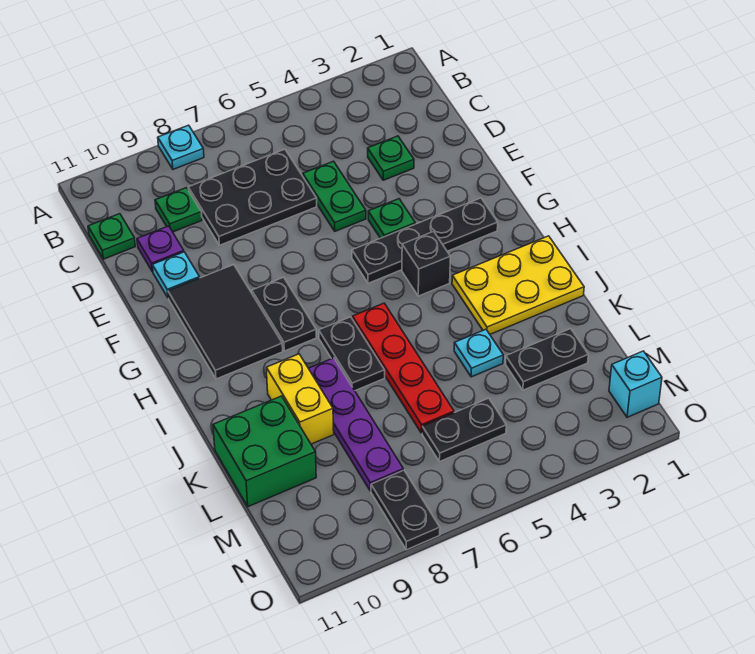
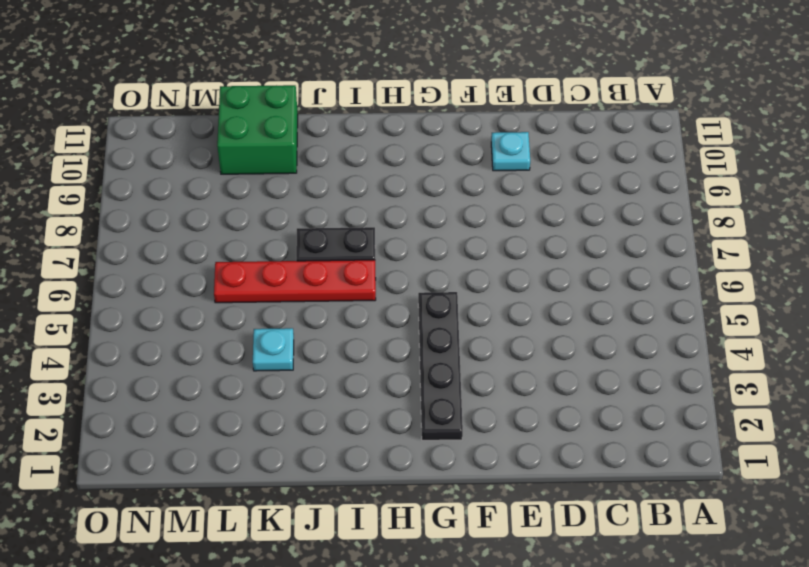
none -> cyan 1x1 plate [158,125,204,169]
none -> black 2x3 plate [188,149,317,245]
none -> green 1x1 plate [155,188,202,232]

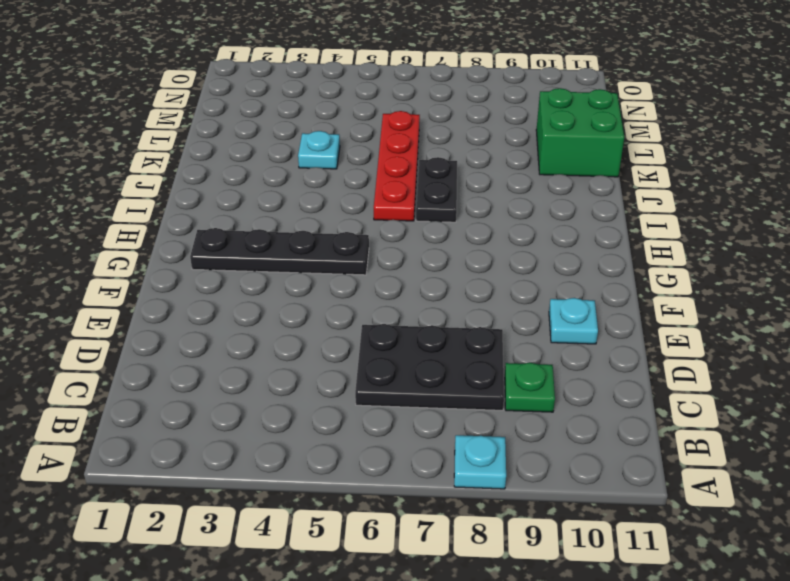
none -> green 1x1 plate [88,214,135,259]
none -> green 1x1 plate [368,136,414,180]
none -> green 1x2 plate [303,161,366,231]

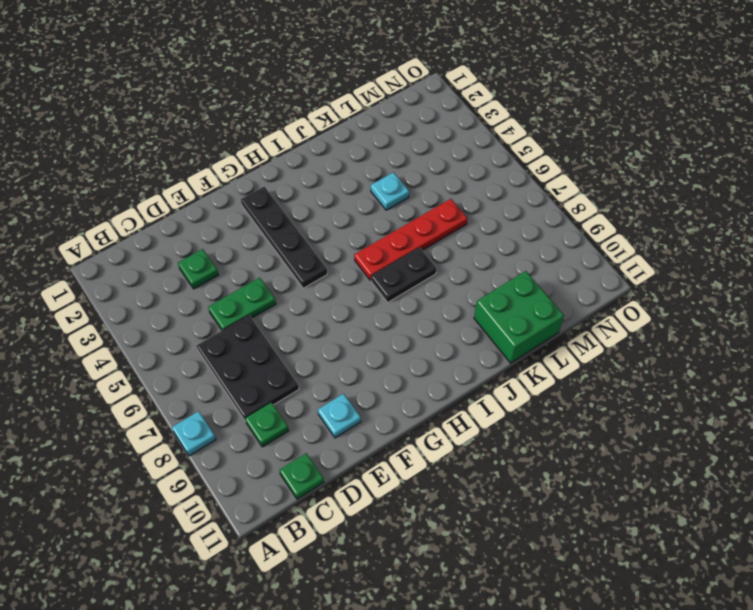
none -> purple 1x1 plate [137,226,184,272]
none -> green 1x1 plate [368,199,415,238]
none -> black 2x3 tile [168,265,283,379]

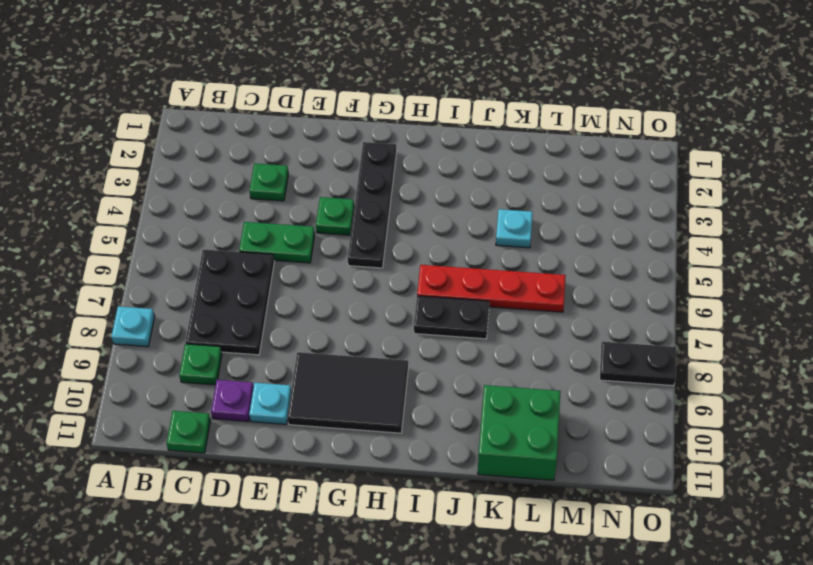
none -> black 1x2 plate [252,277,317,351]
none -> black 1x1 brick [402,231,450,296]
none -> yellow 2x3 plate [452,236,584,334]

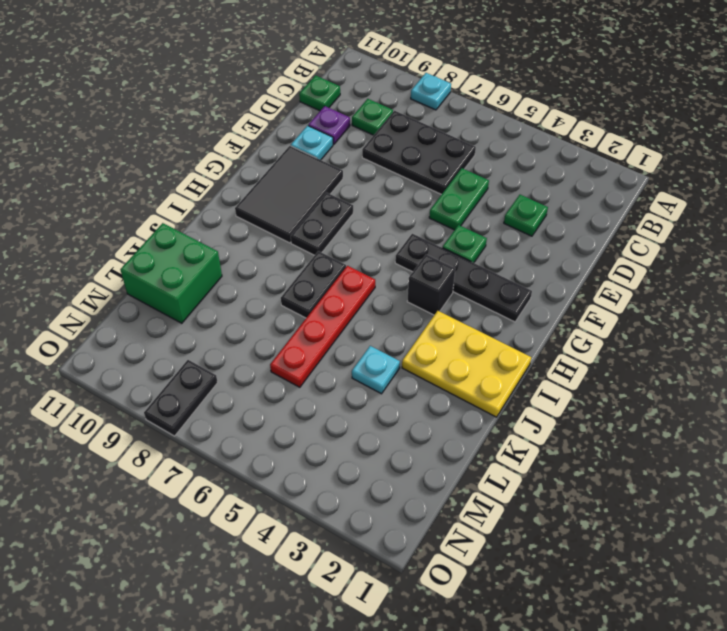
none -> purple 1x4 plate [308,358,403,491]
none -> yellow 1x2 brick [266,354,334,444]
none -> black 1x2 plate [505,329,588,390]

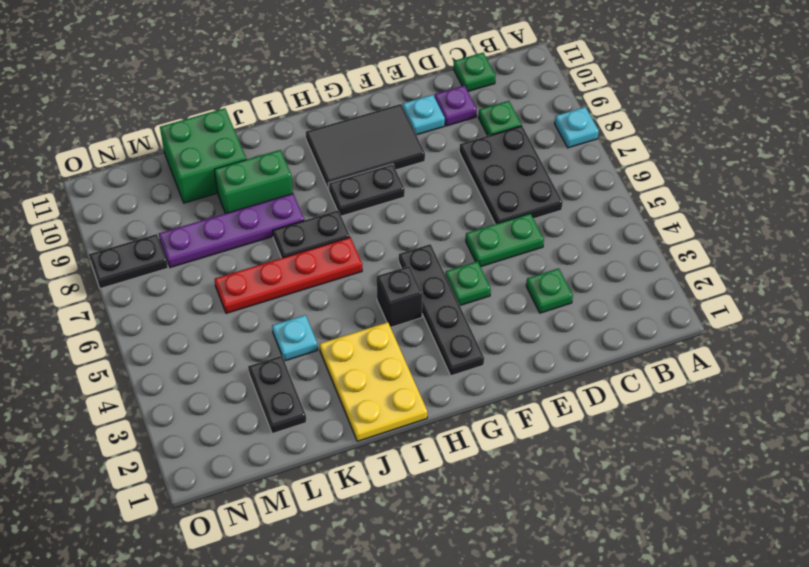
green 1x2 brick [214,150,293,213] -> yellow 1x2 brick [266,354,334,444]
none -> black 1x2 plate [422,398,506,462]
none -> cyan 1x1 brick [609,351,662,417]

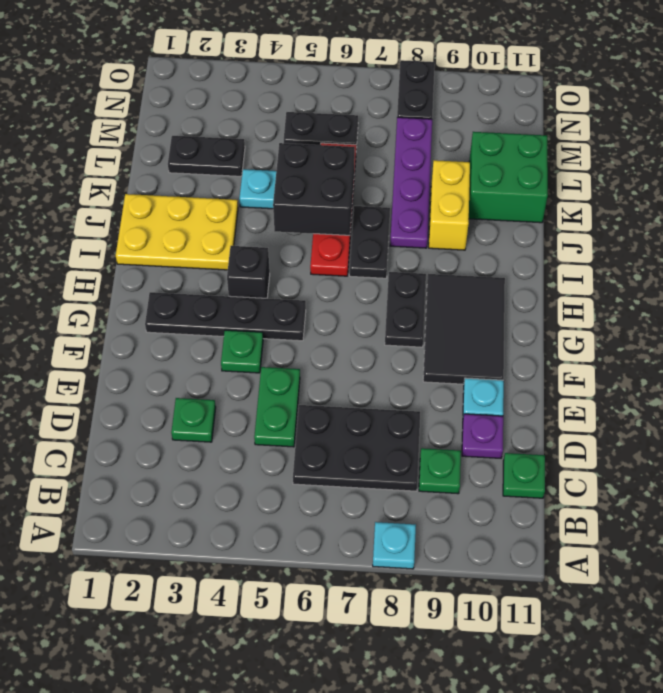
black 2x2 brick [273,143,355,235] -> none
none -> cyan 1x1 brick [609,351,662,417]

